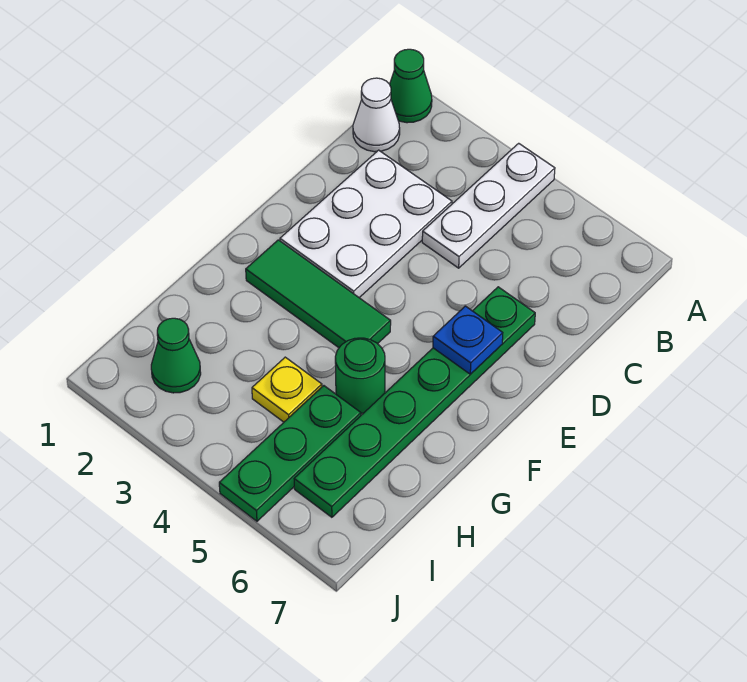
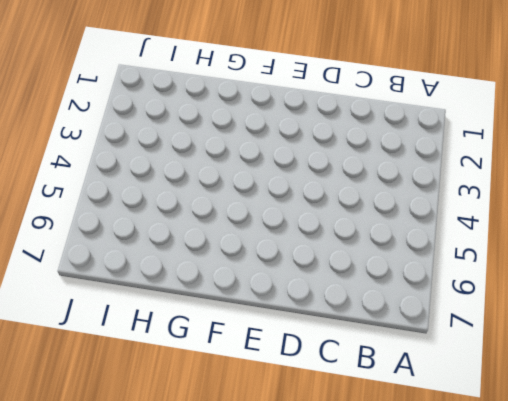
none -> green 1x1 cone [390,49,432,123]
none -> white 1x3 plate [422,143,555,268]

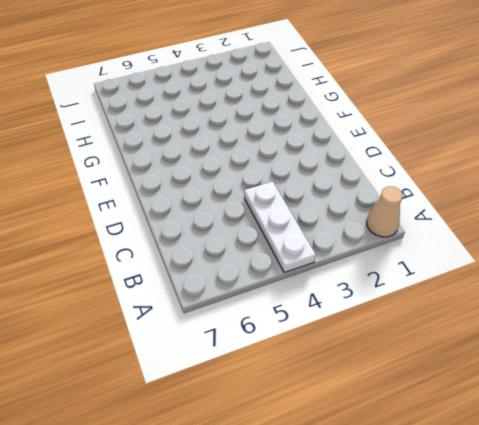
tan 1x1 cone [366,186,403,237] -> green 1x1 cone [390,49,432,123]
none -> white 1x1 cone [353,78,400,152]
none -> white 2x3 plate [280,150,452,298]

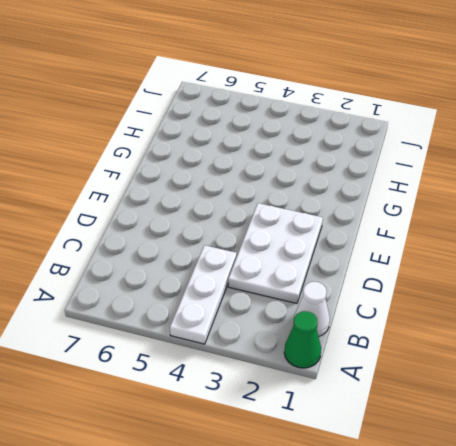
none -> green 1x6 plate [294,287,535,517]
none -> green 1x3 tile [246,240,391,348]

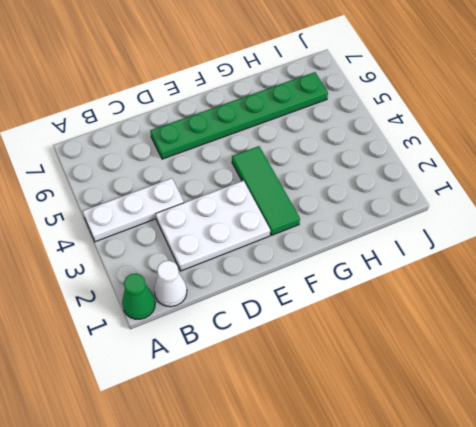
none -> green 1x1 round brick [335,338,385,414]
none -> yellow 1x1 plate [252,357,322,422]

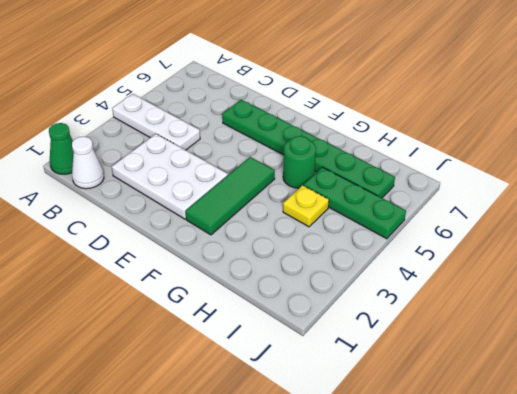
none -> green 1x1 cone [151,318,201,393]
none -> blue 1x1 plate [433,306,503,374]

